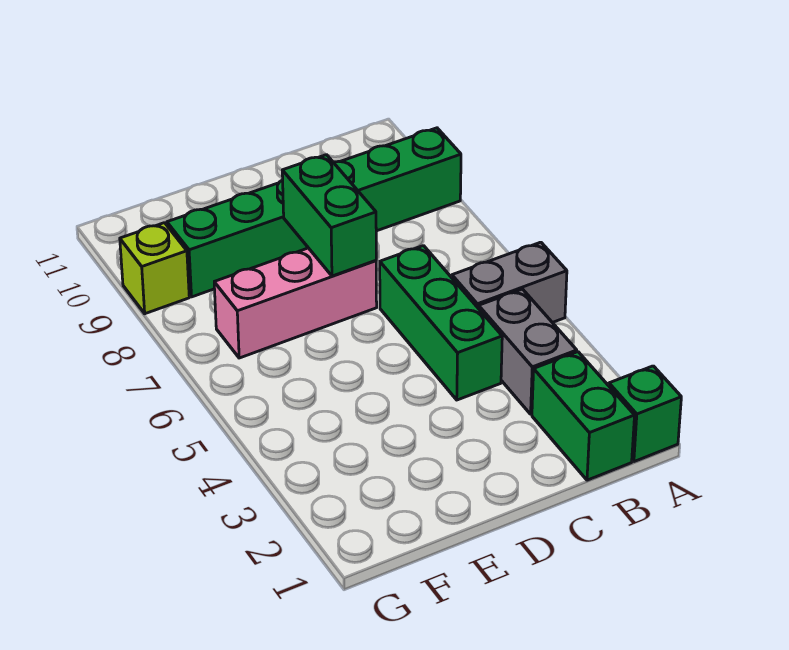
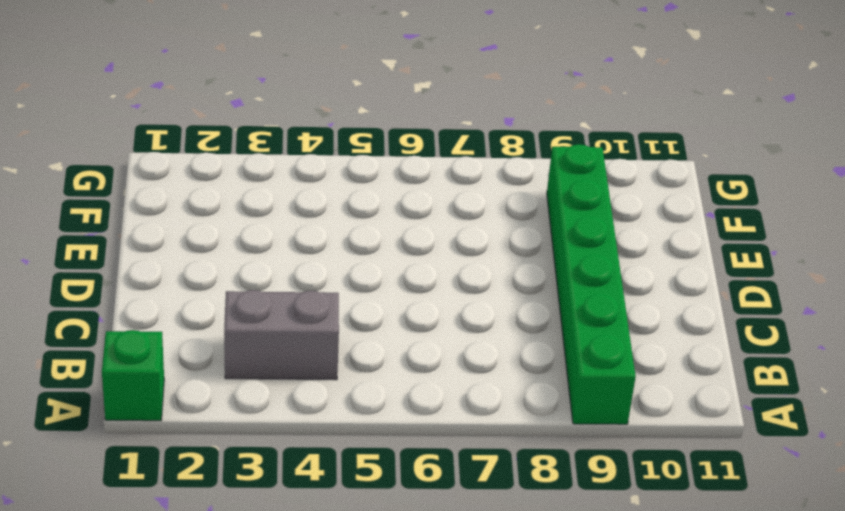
none -> grey 1x2 brick [452,242,567,323]
none -> green 1x2 brick [532,352,635,480]

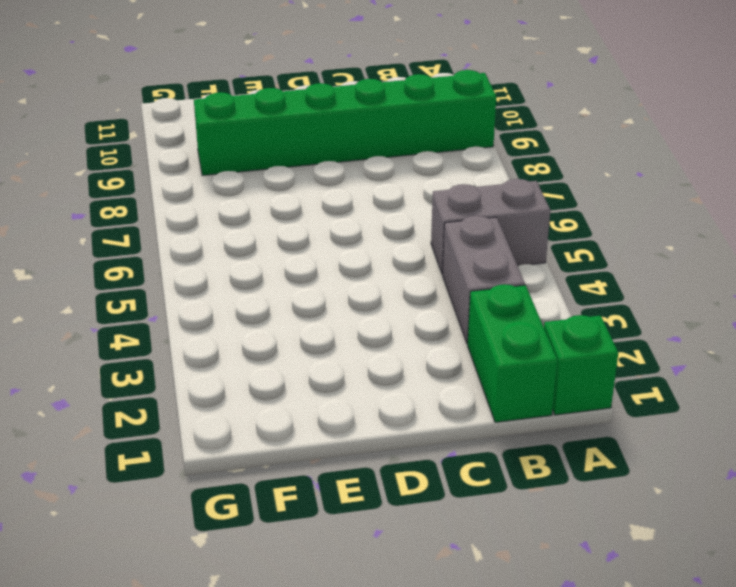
none -> green 1x3 brick [380,246,502,400]
none -> pink 1x3 brick [214,248,377,358]

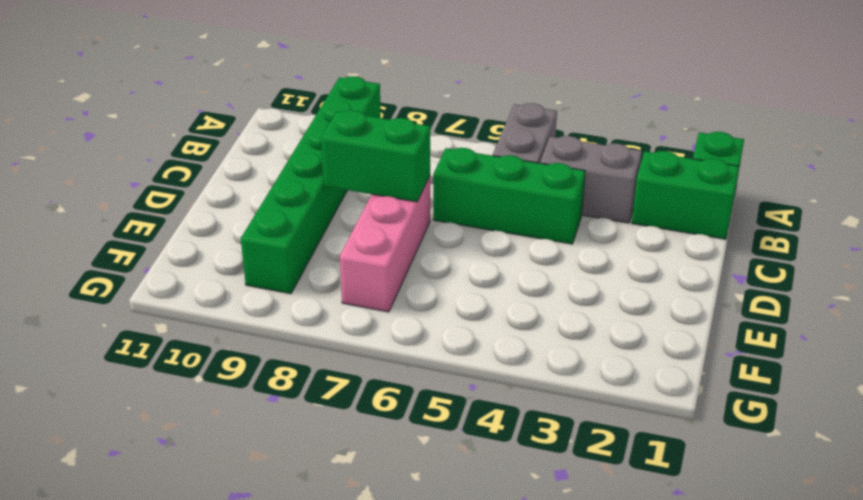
none -> lime 1x1 brick [120,223,189,314]

